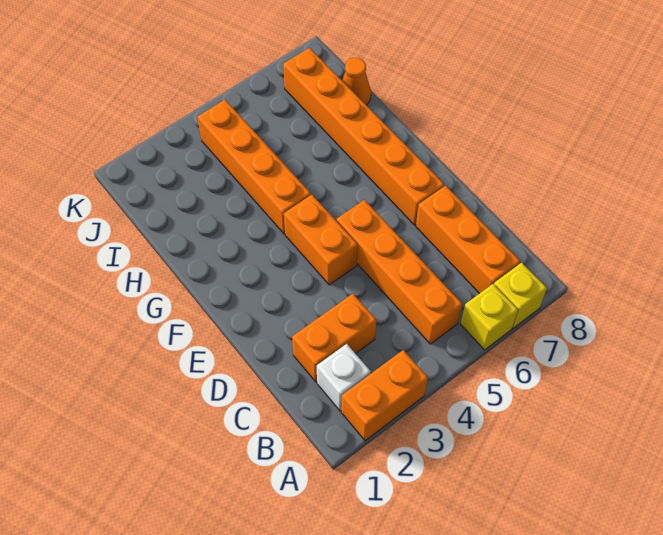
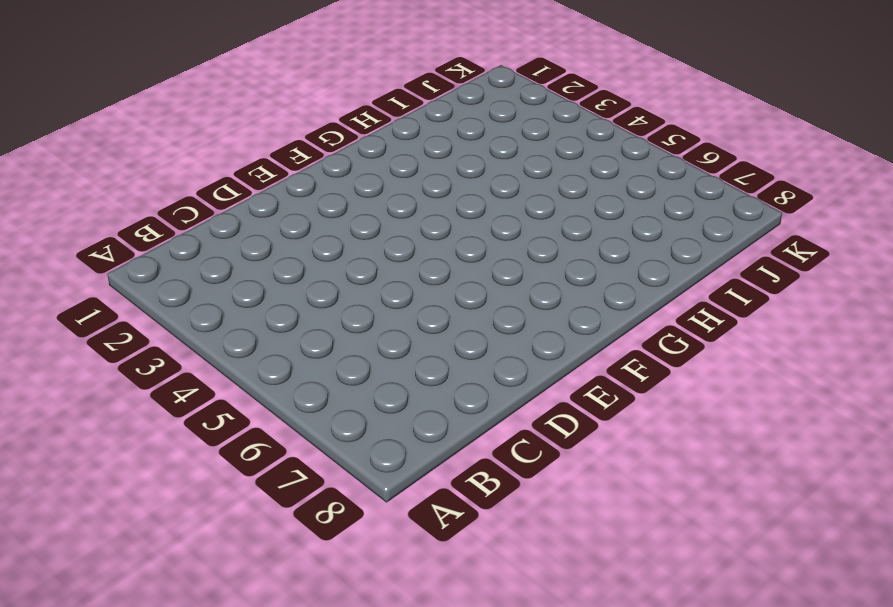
none -> orange 1x2 brick [341,350,428,441]
none -> yellow 1x1 brick [461,284,518,350]

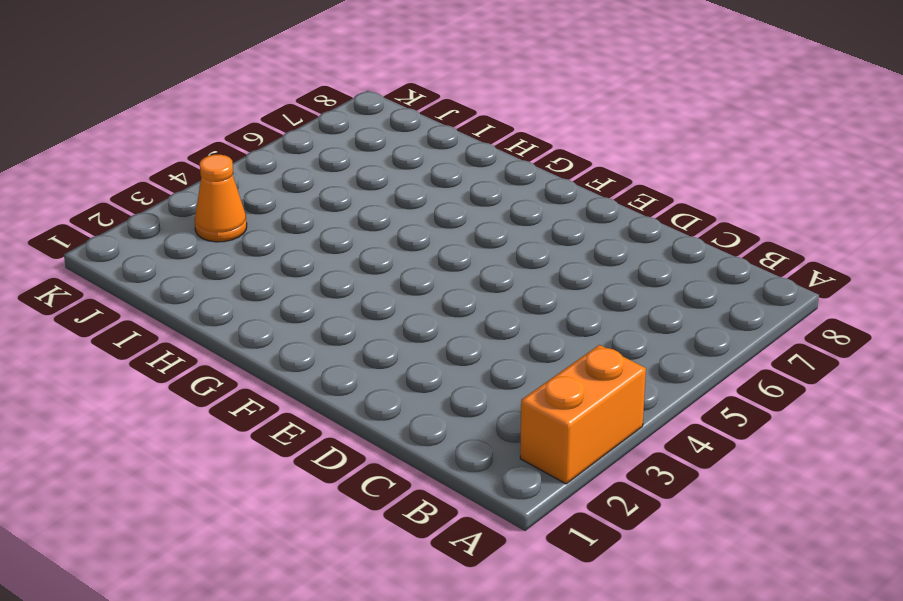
orange 1x1 cone [195,155,247,242] -> orange 1x1 cone moved to [342,58,371,105]
none -> yellow 1x1 brick [461,284,518,350]
none -> yellow 1x1 brick [494,263,547,328]

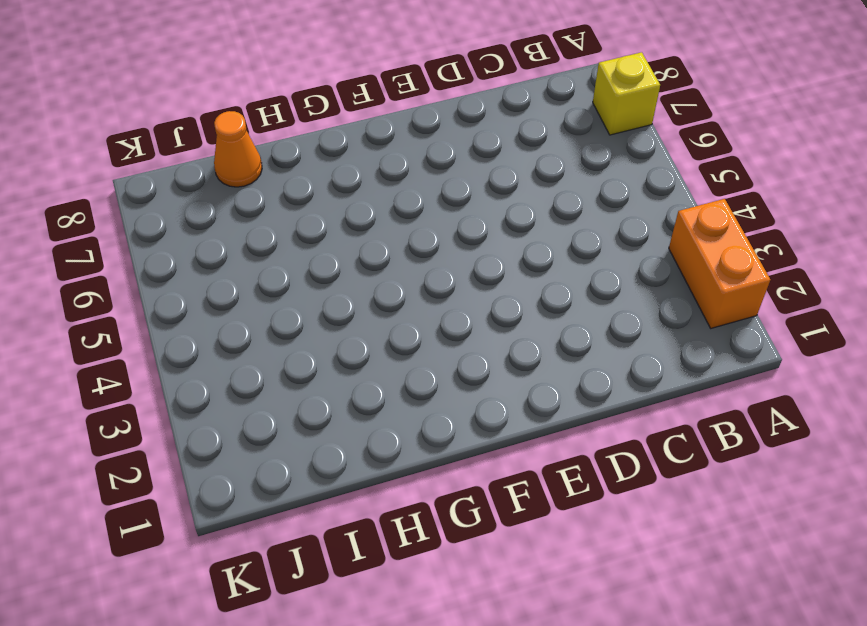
none -> yellow 1x1 brick [461,284,518,350]
none -> white 1x1 brick [317,344,371,411]

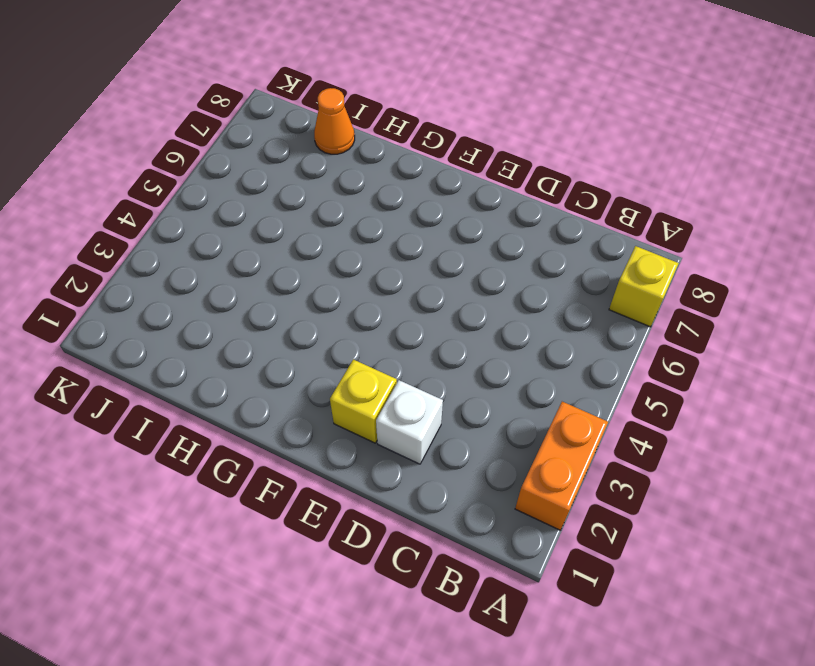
white 1x1 brick [376,380,443,464] -> white 1x1 brick moved to [317,344,371,411]
yellow 1x1 brick [330,359,397,443] -> yellow 1x1 brick moved to [461,284,518,350]
none -> orange 1x4 brick [337,200,462,344]
none -> orange 1x3 brick [416,186,520,294]

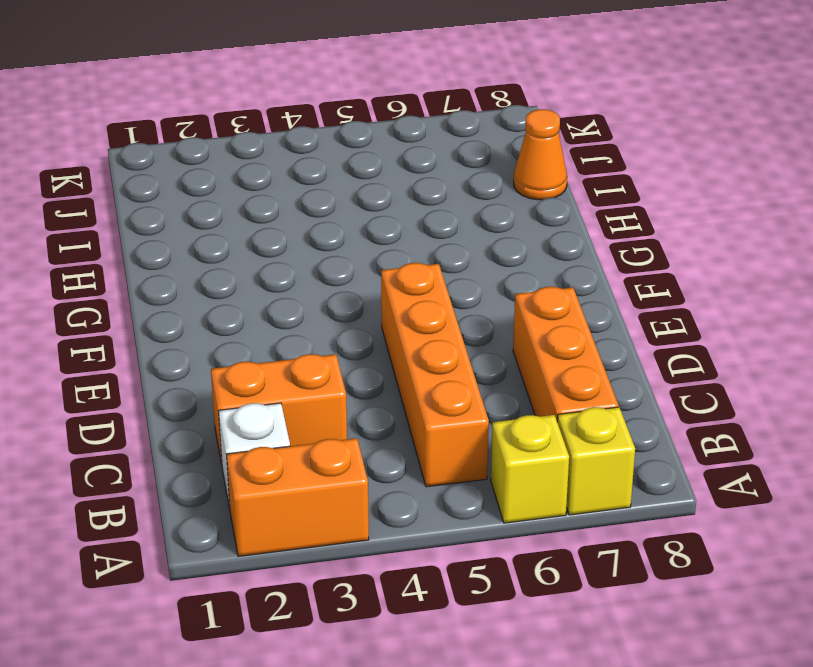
none -> orange 1x2 brick [284,195,358,285]
none -> orange 1x6 brick [283,48,444,225]

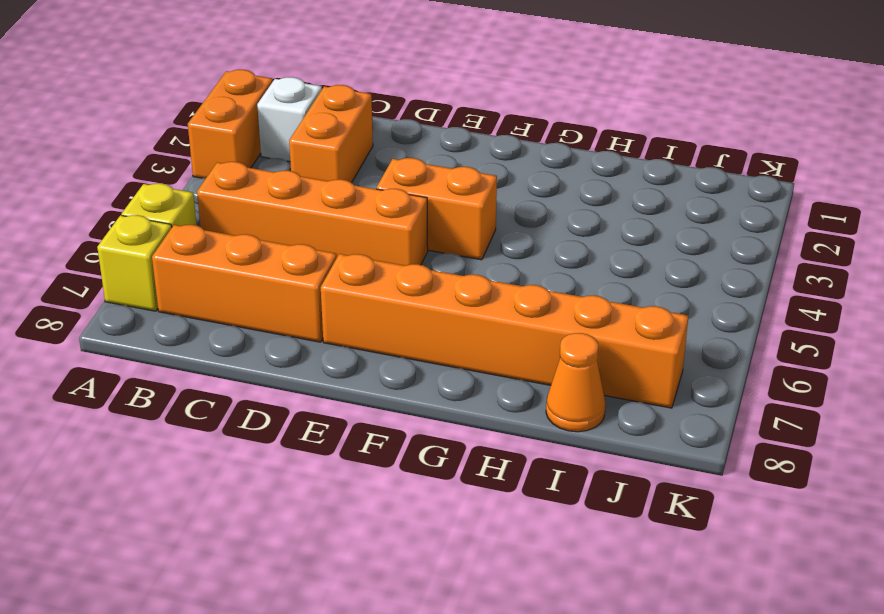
none -> orange 1x4 brick [197,100,311,234]

